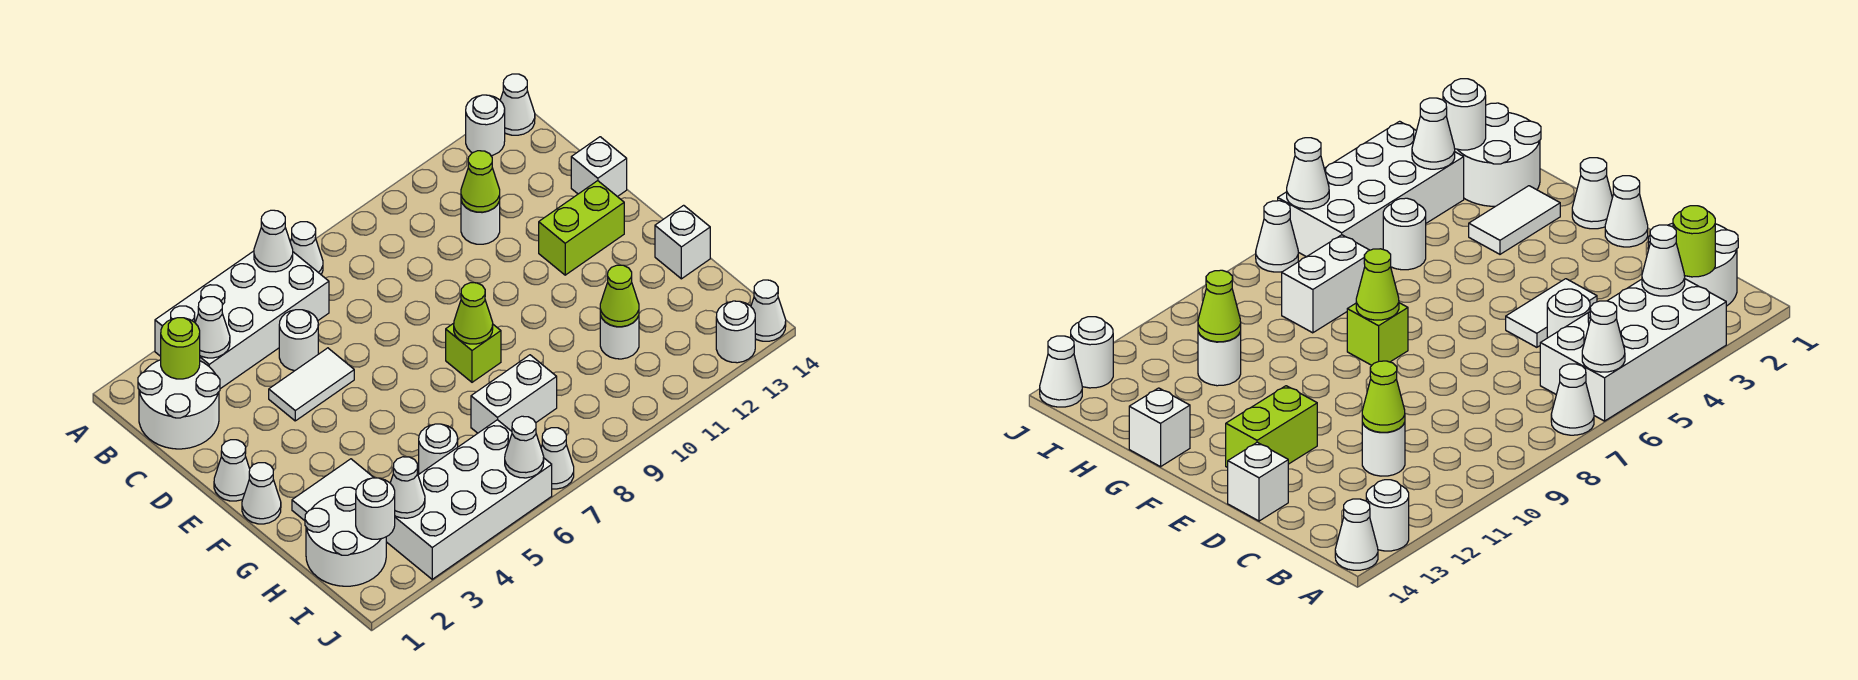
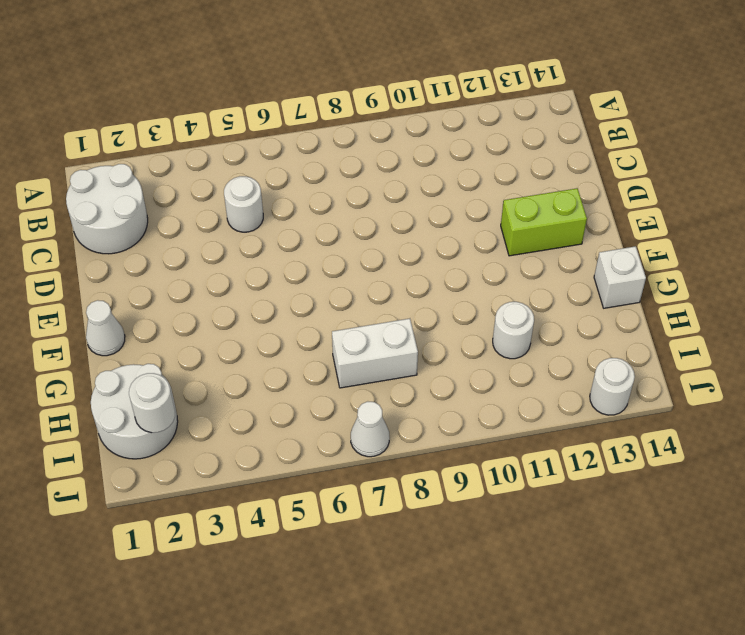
none -> white 2x4 brick [155,251,329,389]
none -> white 1x1 cone [290,222,323,274]
none -> white 1x1 round brick [466,95,505,156]
none -> white 1x1 cone [500,74,535,135]

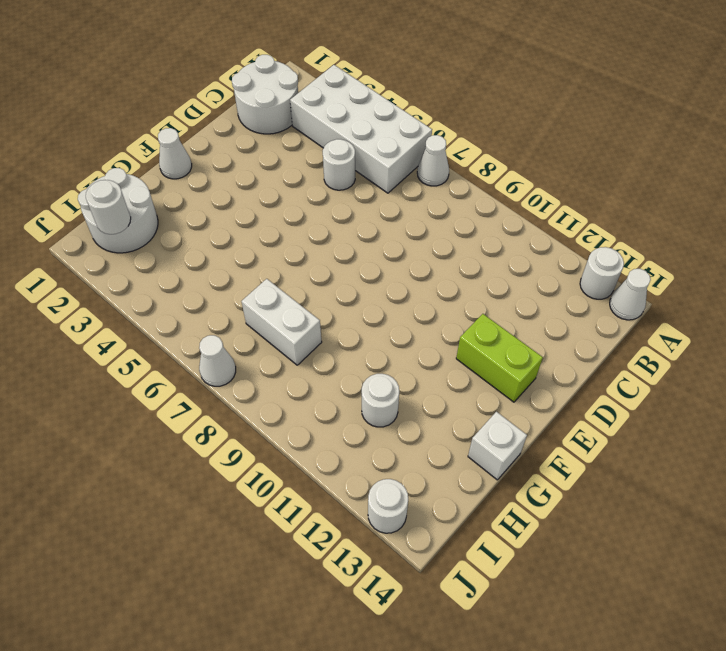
none -> white 1x1 round brick [461,201,500,244]
none -> white 1x2 tile [269,348,354,421]
none -> white 1x1 brick [571,137,627,197]
none -> white 1x1 cone [214,440,250,501]

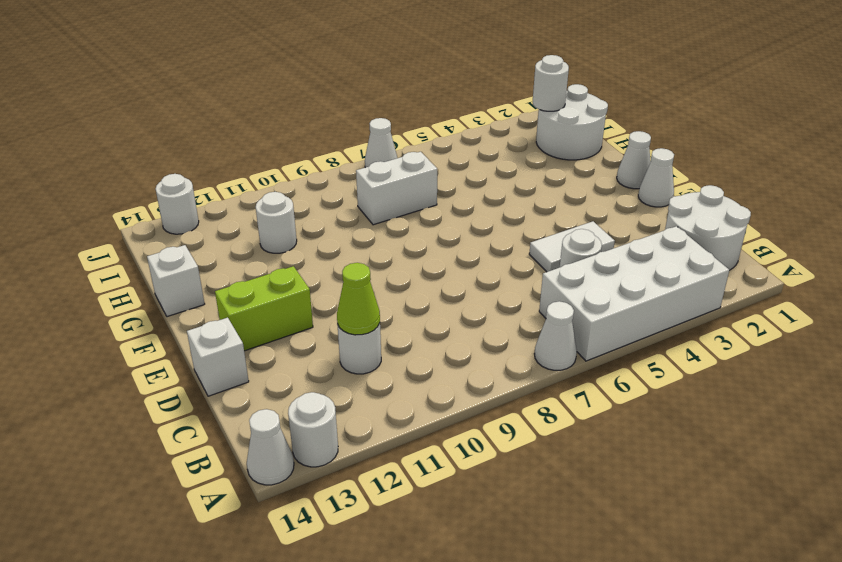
none -> lime 1x1 brick [446,323,501,382]
none -> white 1x2 tile [292,459,374,521]
none -> white 1x1 round brick [419,424,458,474]
none -> white 2x4 brick [386,420,552,579]

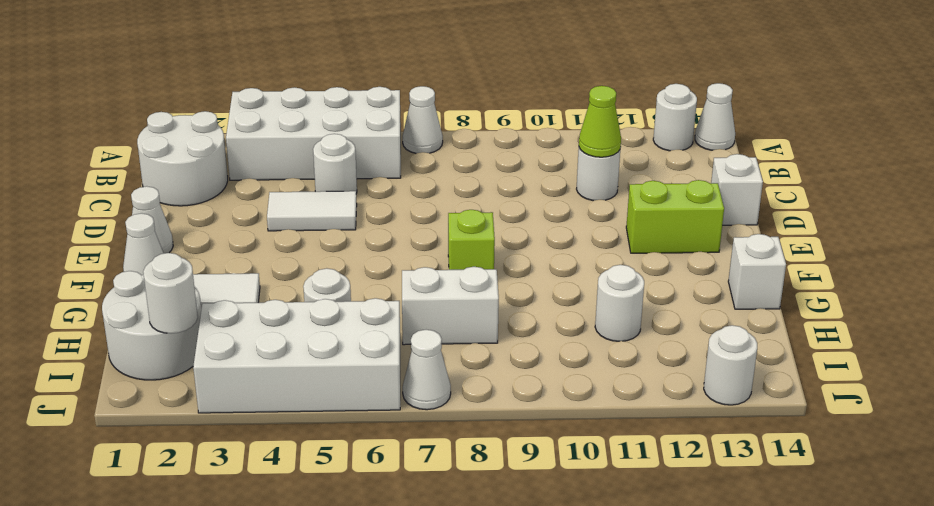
none -> white 1x1 cone [751,280,786,341]
none -> white 1x1 cone [254,210,293,272]
none -> lime 1x1 round brick [161,318,200,379]
none -> white 1x1 cone [195,297,230,358]

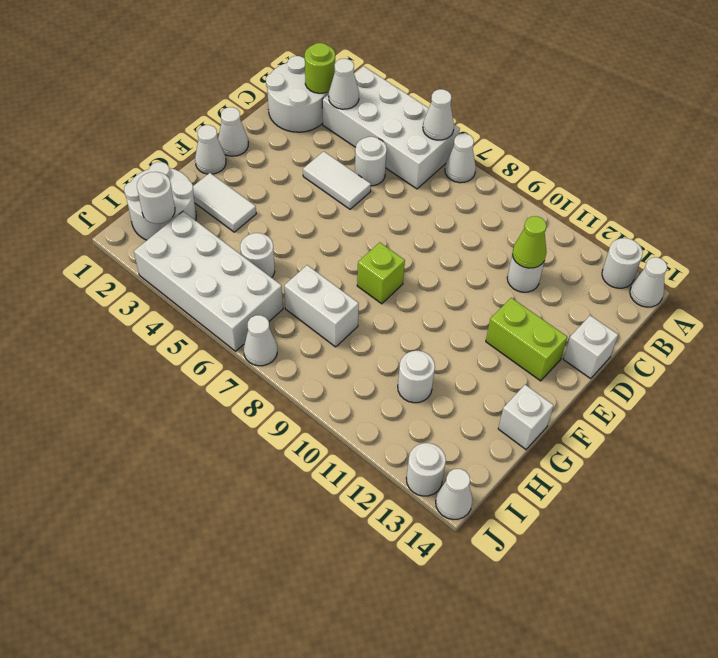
none -> lime 1x1 cone [454,283,493,344]
none -> lime 1x1 cone [600,265,639,327]
none -> white 1x1 cone [390,457,425,518]
none -> white 1x1 cone [505,416,544,478]

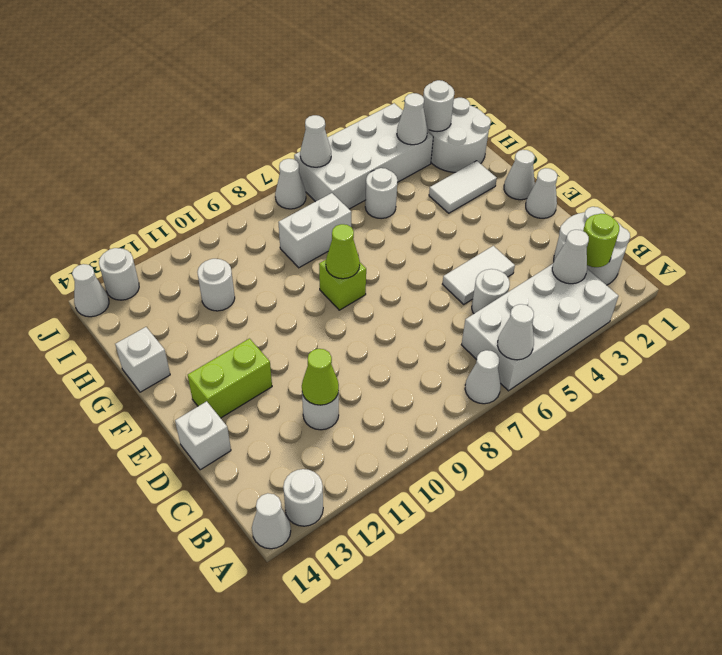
none -> lime 1x1 cone [600,265,639,327]

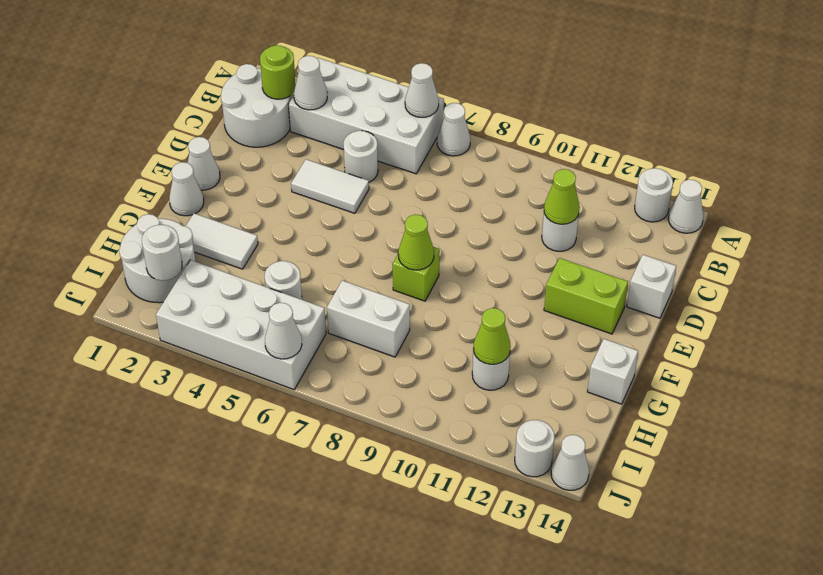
none -> white 1x1 cone [541,428,574,489]
none -> white 1x1 cone [390,457,425,518]

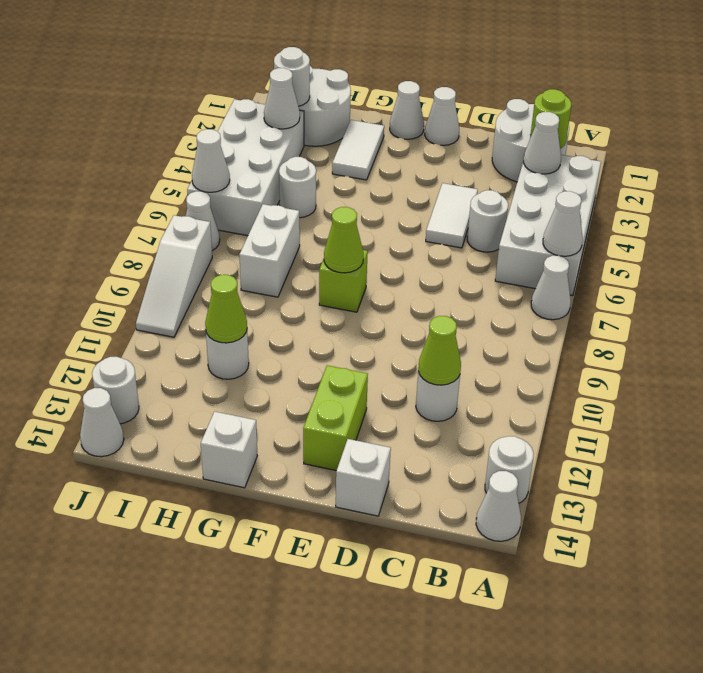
white 1x3 slope [136,215,212,337] -> none

